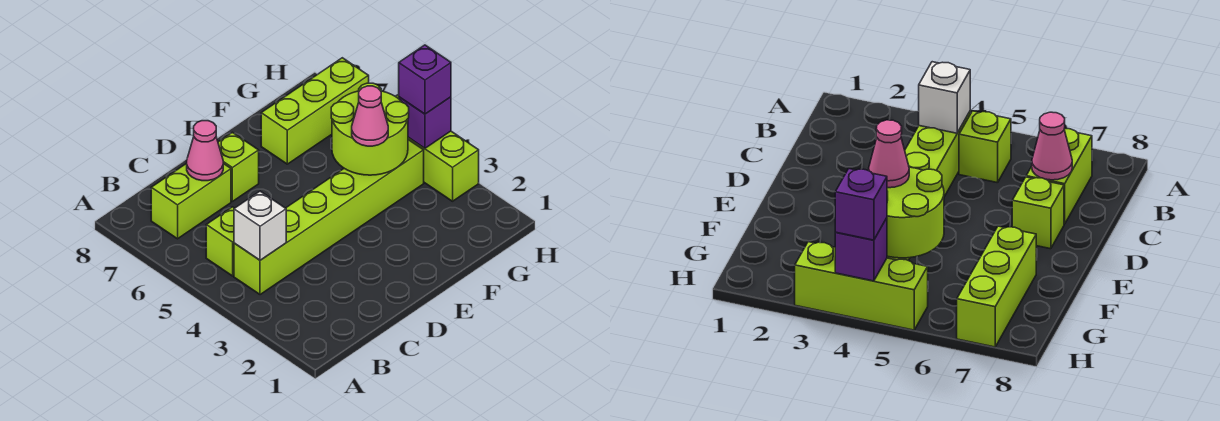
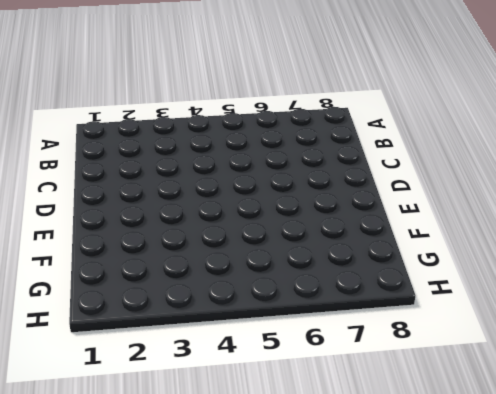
none -> lime 1x6 brick [234,140,424,295]
none -> lime 1x1 brick [206,207,234,276]
none -> lime 1x2 brick [151,163,231,239]

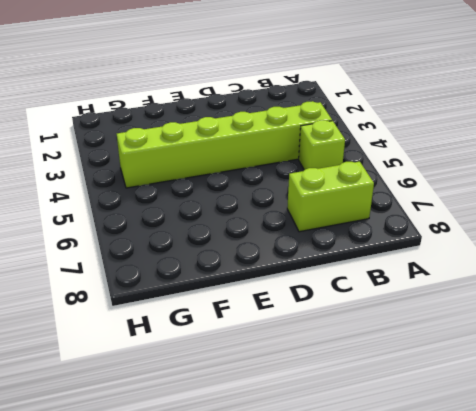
none -> lime 1x1 brick [218,132,259,201]
none -> lime 1x3 brick [261,58,369,164]
none -> lime 1x3 brick [396,95,479,201]

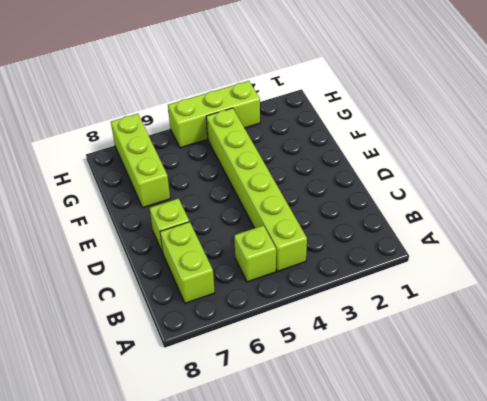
none -> white 1x1 brick [234,191,286,260]
none -> pink 1x1 cone [187,121,223,181]
none -> lime 2x2 round brick [331,83,409,175]

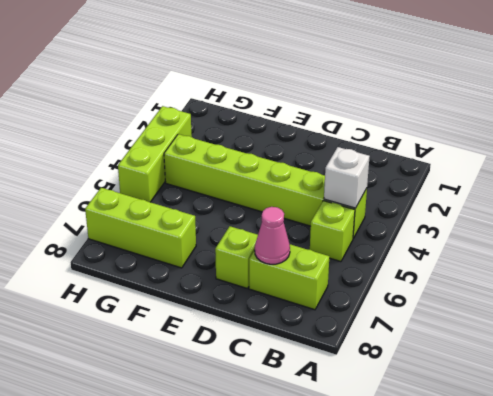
none -> lime 2x2 round brick [331,83,409,175]
none -> purple 1x1 brick [399,97,451,148]
none -> pink 1x1 cone [352,86,388,146]

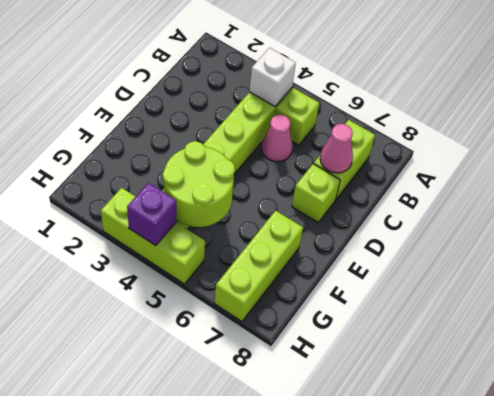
pink 1x1 cone [262,115,293,162] -> pink 1x1 cone moved to [352,86,388,146]
none -> purple 1x1 brick [399,45,451,114]

